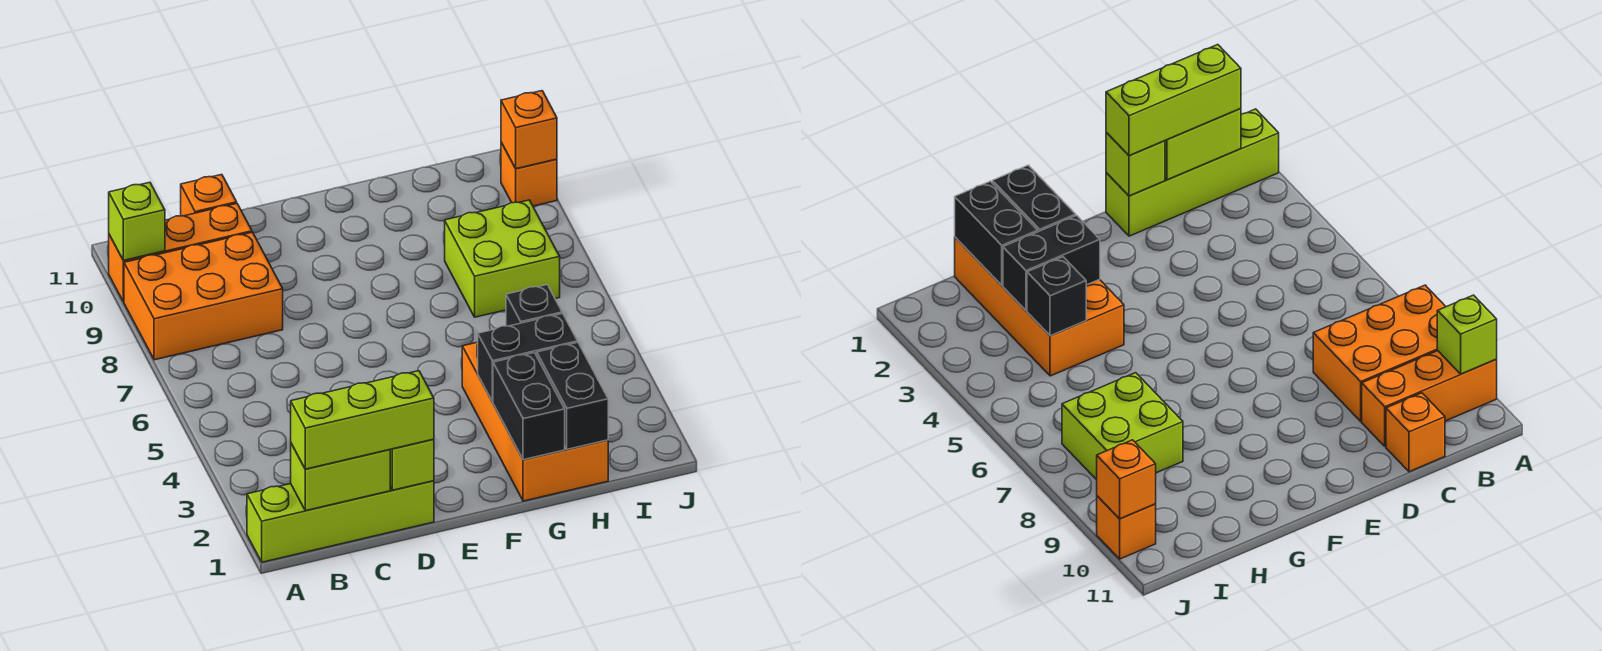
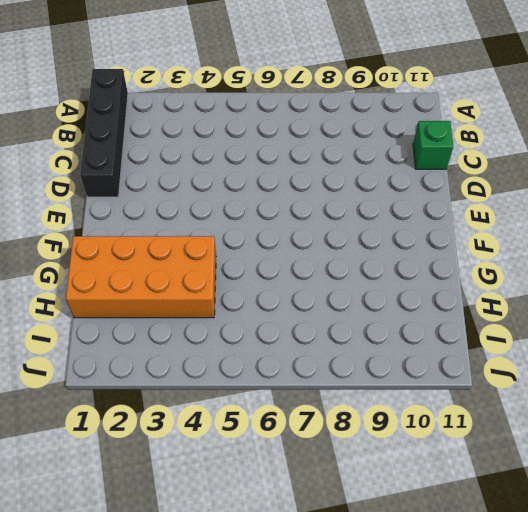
black 1x4 brick [80,69,128,197] -> lime 1x4 brick [247,481,434,562]
green 1x1 brick [413,121,453,169] -> orange 1x1 brick [181,175,237,216]
none -> orange 2x3 brick [124,232,283,360]
none -> orange 1x3 brick [109,204,252,302]
none -> lime 2x2 brick [445,200,560,317]

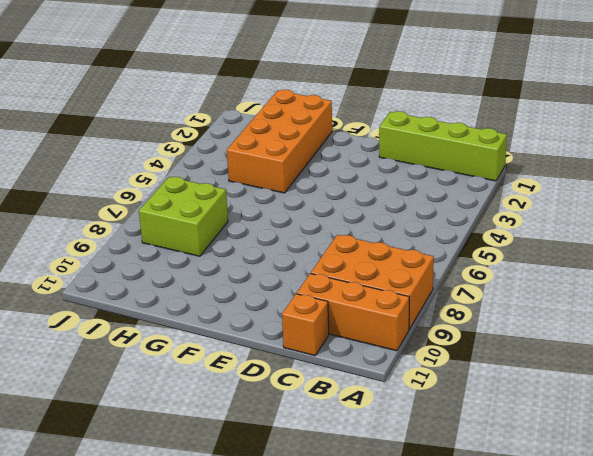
none -> orange 1x1 brick [501,143,557,206]
none -> lime 1x1 brick [109,182,165,260]
none -> lime 1x2 brick [291,444,390,511]

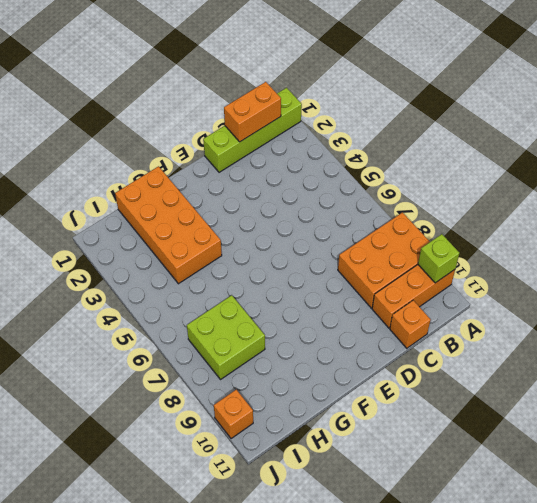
orange 1x2 brick [224,82,281,142] -> lime 1x2 brick [291,444,390,511]
none -> lime 1x1 brick [390,439,434,490]
none -> black 1x2 brick [493,353,565,460]
none -> black 1x2 brick [478,313,577,402]

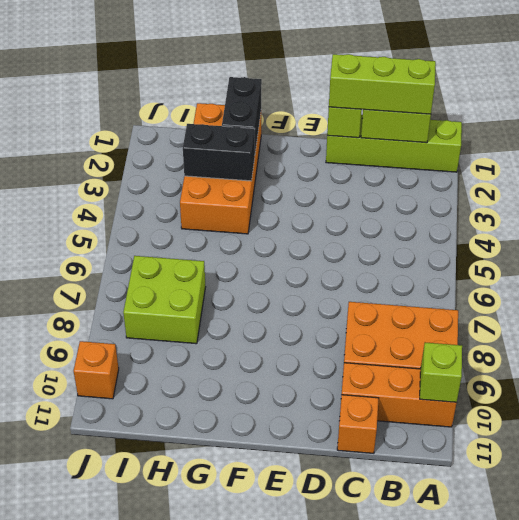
none -> black 1x2 brick [537,342,608,449]
none -> black 1x1 brick [506,285,562,326]
none -> orange 1x1 brick [501,91,557,169]

